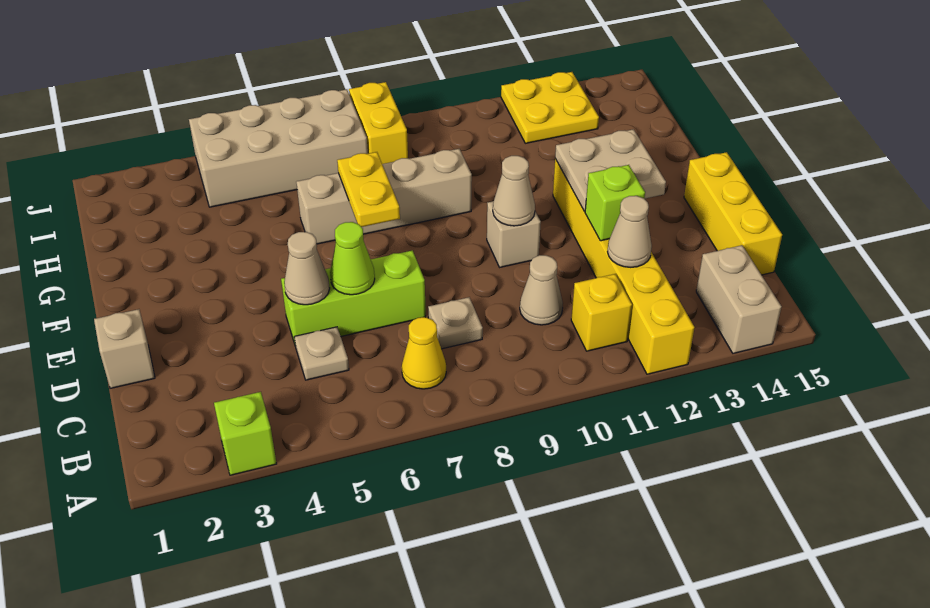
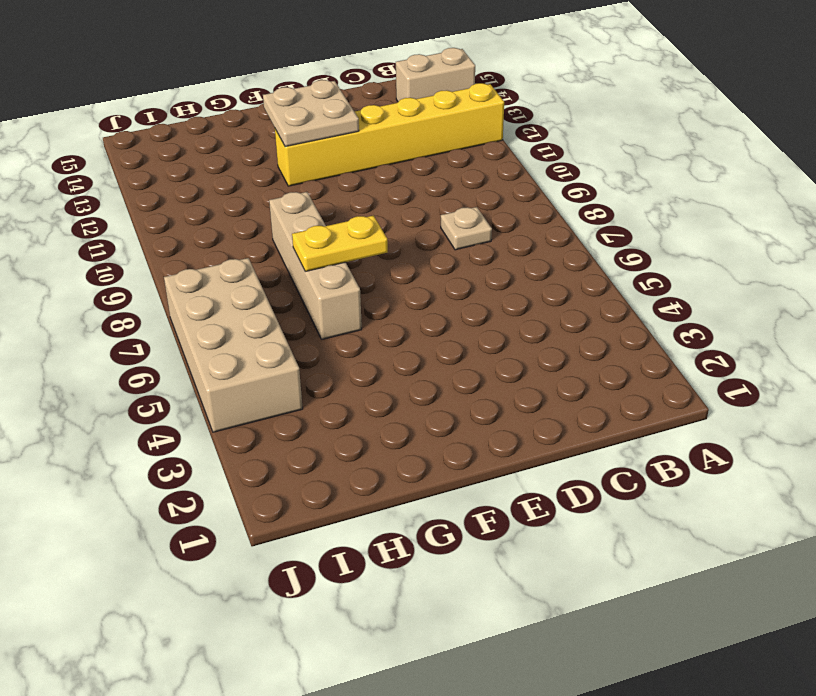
none -> lime 1x1 brick [214,392,277,475]
none -> yellow 1x1 cone [402,317,446,389]
none -> yellow 1x1 brick [571,274,632,351]

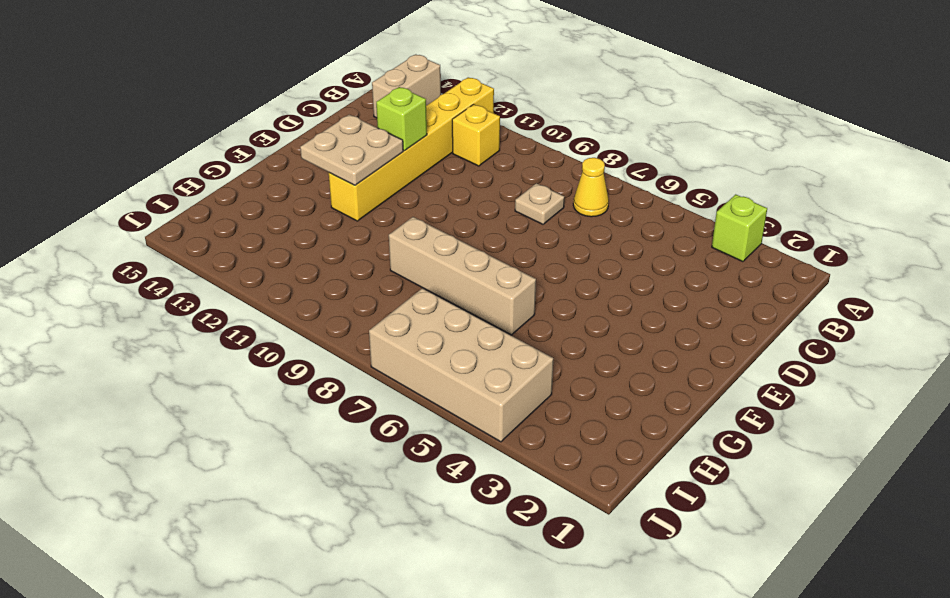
none -> tan 1x1 plate [294,327,349,380]
none -> tan 1x1 cone [520,255,563,325]
none -> yellow 1x3 brick [684,152,782,275]

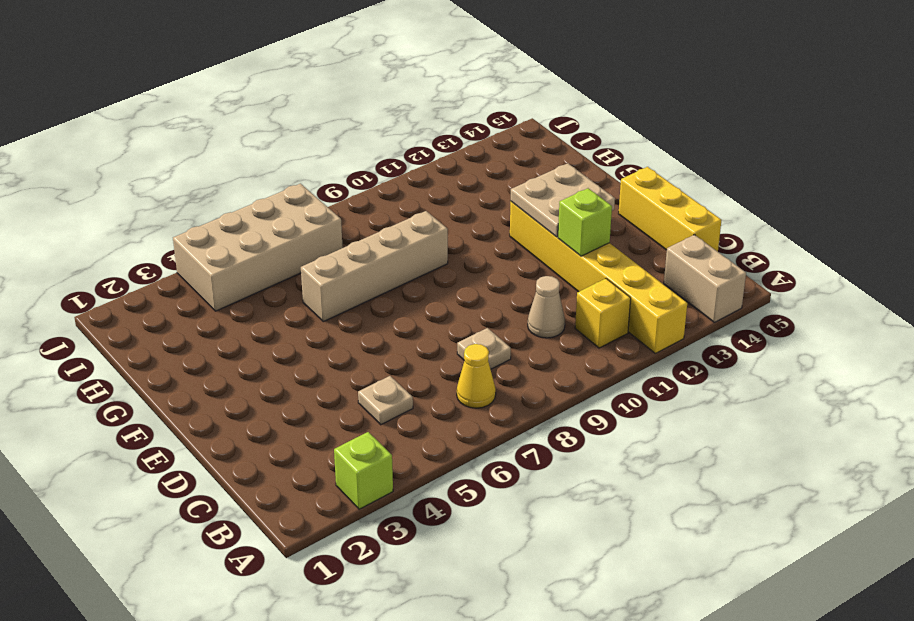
none -> tan 1x1 brick [94,309,155,388]
none -> lime 1x3 brick [281,251,426,344]
none -> tan 1x1 brick [487,201,541,267]

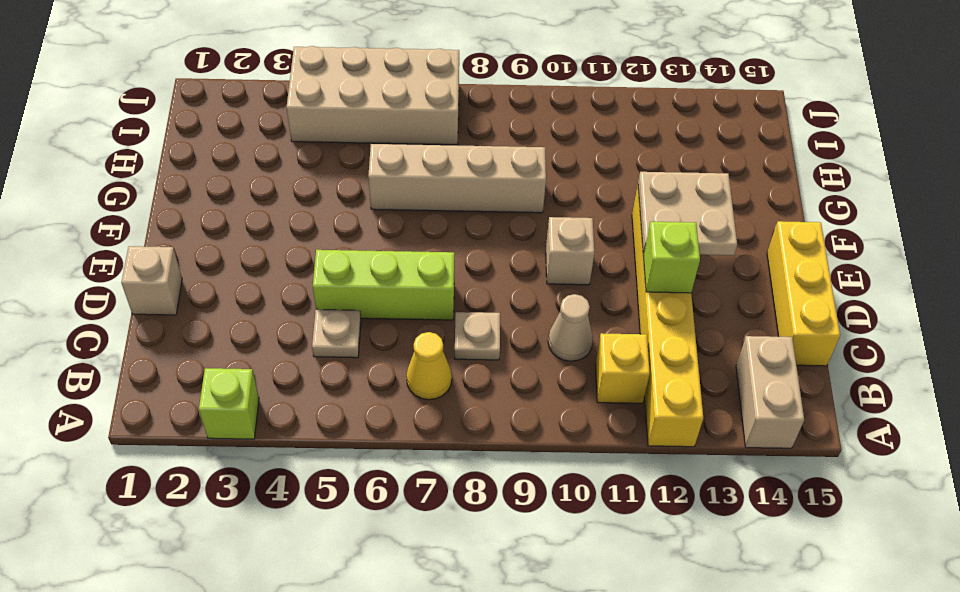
none -> yellow 1x2 brick [349,82,408,164]
none -> yellow 2x2 plate [501,72,599,143]
none -> tan 1x1 cone [608,196,652,267]

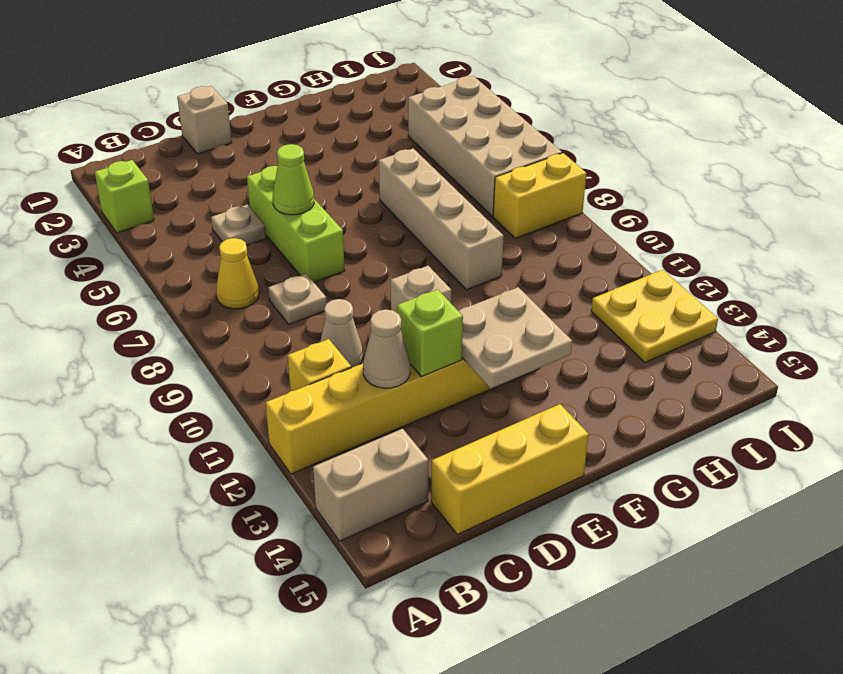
none -> tan 1x1 cone [284,232,330,305]
none -> tan 1x1 cone [493,156,535,226]
none -> yellow 1x2 plate [337,152,400,227]

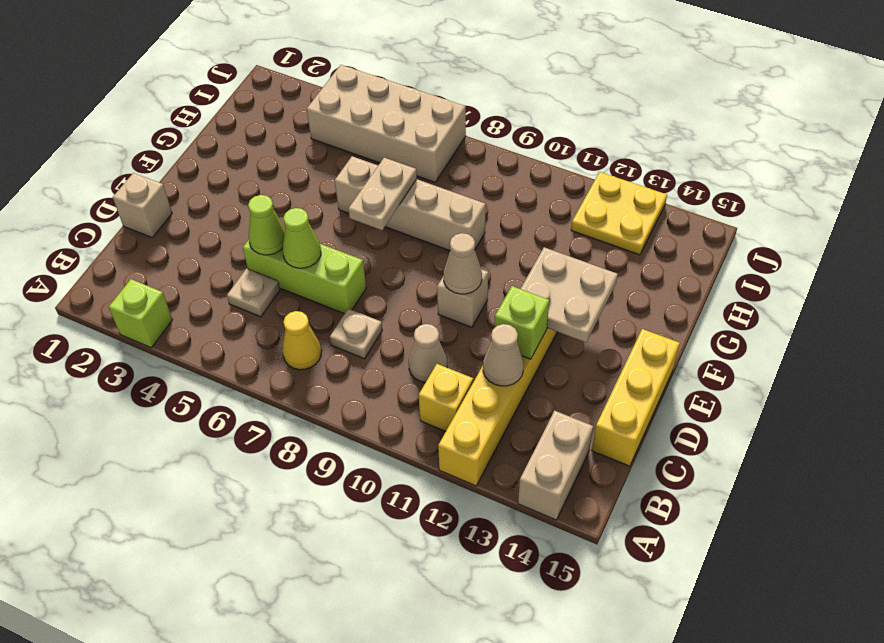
lime 1x1 cone [248,195,285,255] -> tan 1x1 cone [284,232,330,305]
tan 1x2 plate [348,158,417,230] -> yellow 1x2 plate [337,152,400,227]
none -> yellow 1x2 brick [349,82,408,164]

